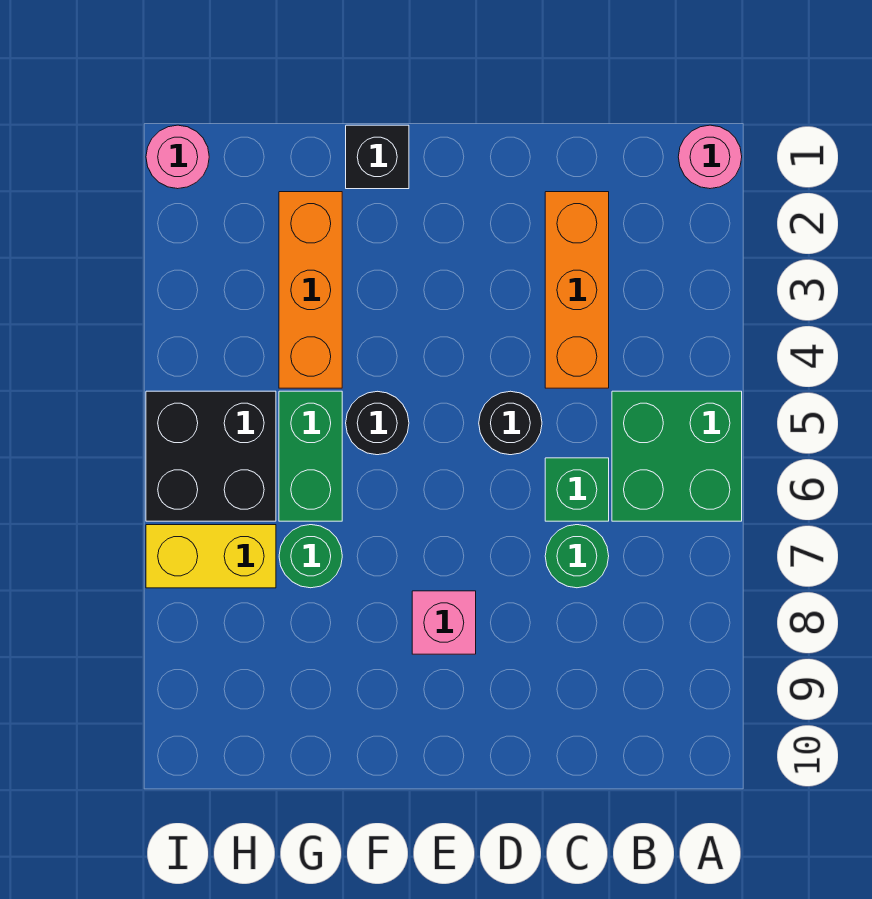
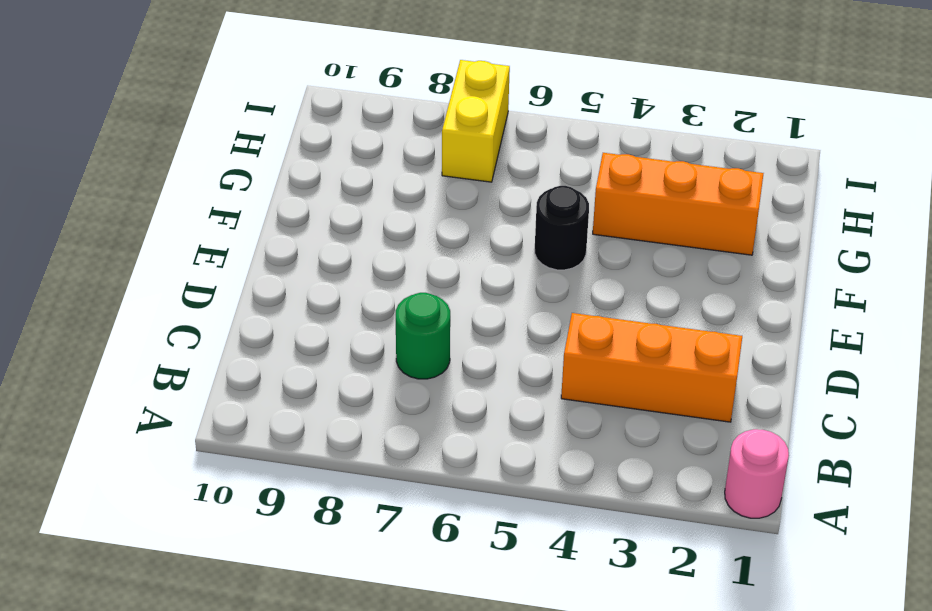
none -> green 2x2 brick [612,391,742,521]
none -> green 1x1 brick [545,458,609,521]
none -> black 1x1 round brick [479,391,542,455]

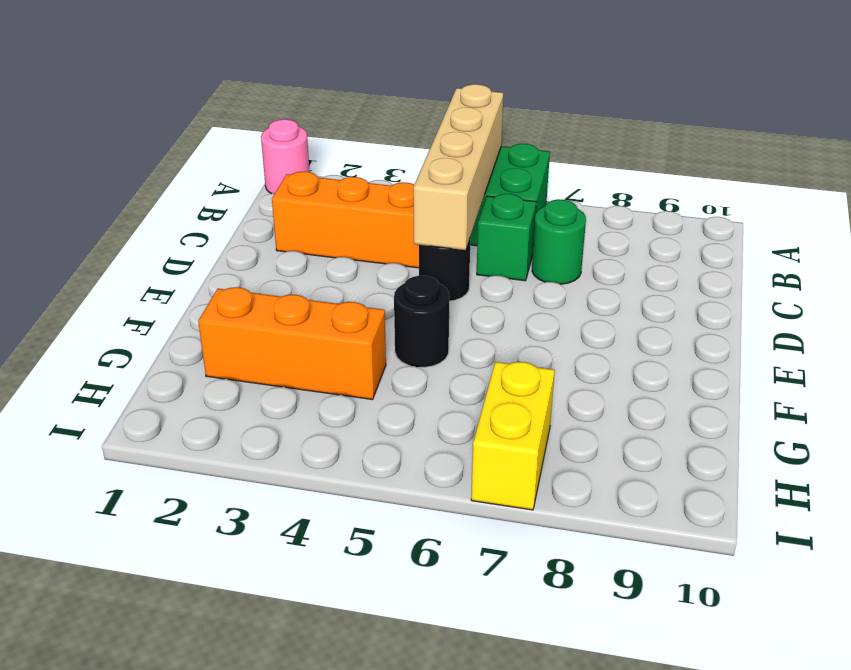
tan 1x4 brick [413,84,503,250] -> none
none -> pink 1x1 brick [412,591,476,654]
none -> black 1x1 brick [346,125,409,189]
none -> green 1x2 brick [279,391,342,521]

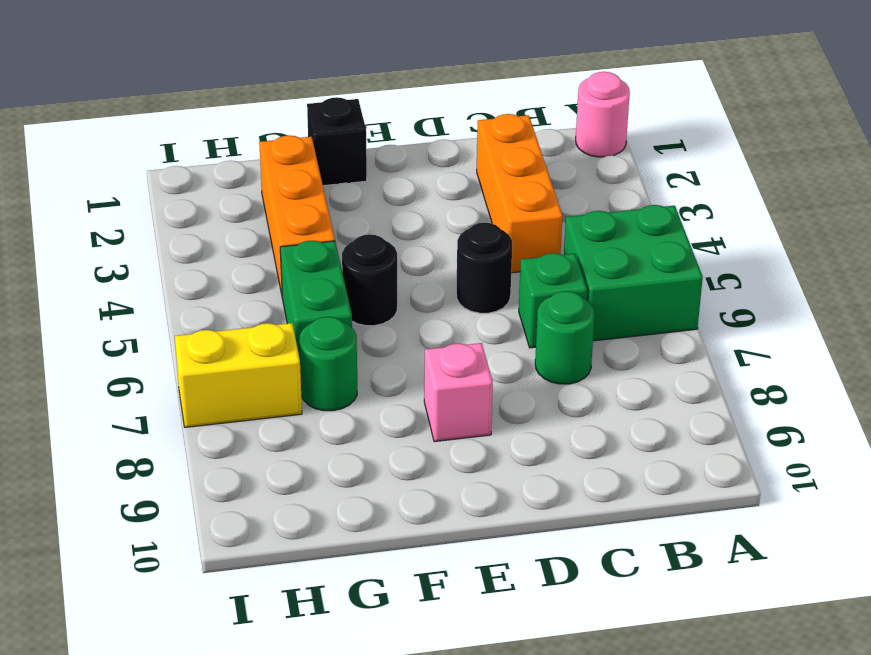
none -> black 2x2 brick [146,391,276,521]
none -> pink 1x1 round brick [146,125,209,189]

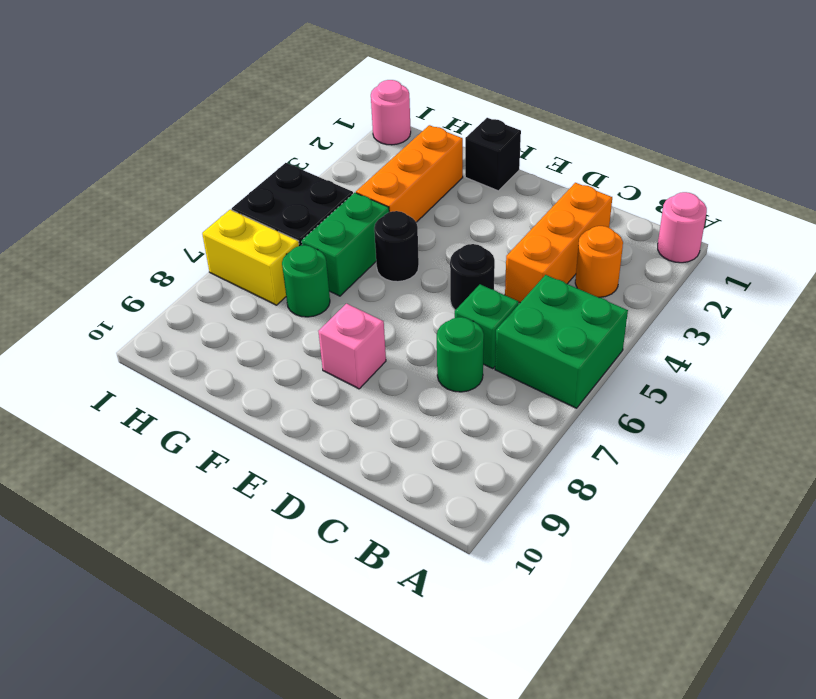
orange 1x1 round brick [575,226,623,298] -> none

